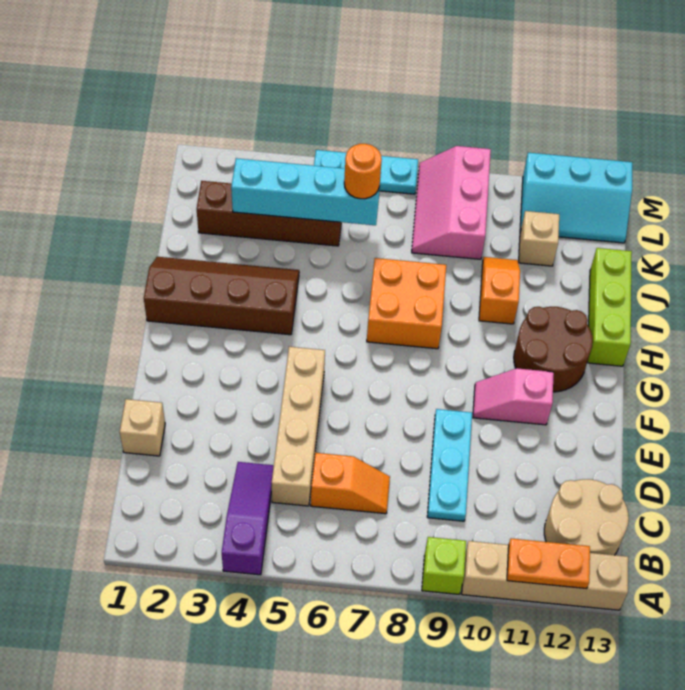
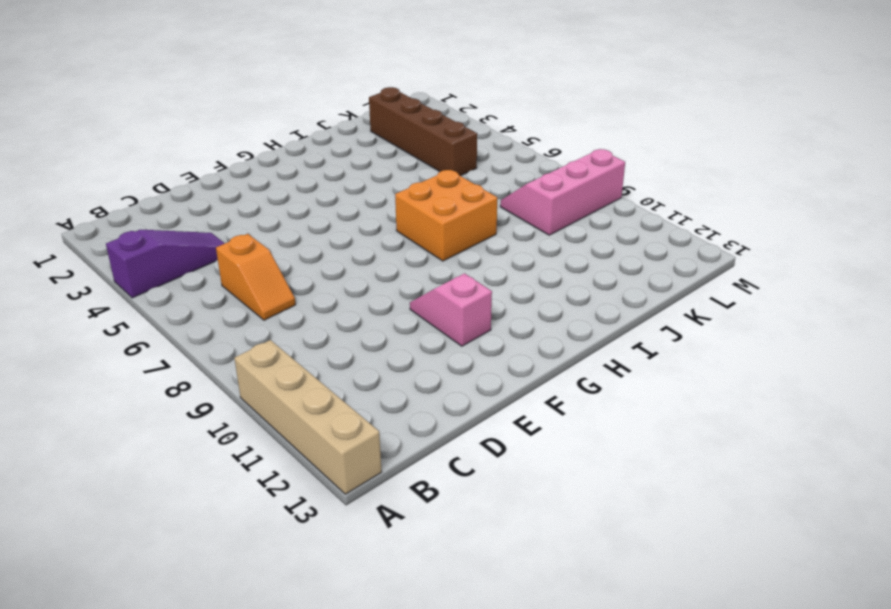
none -> lime 1x1 brick [422,537,466,594]
none -> tan 2x2 round brick [544,479,629,555]
none -> tan 1x4 brick [272,347,325,506]

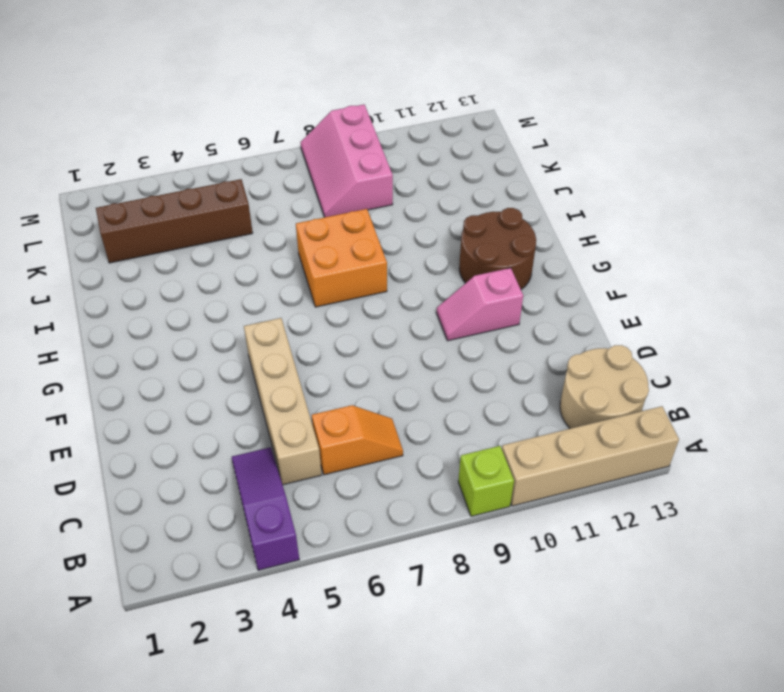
none -> cyan 1x3 plate [427,409,472,521]
none -> tan 1x1 brick [120,399,165,456]
none -> brown 2x4 slope [144,257,299,335]

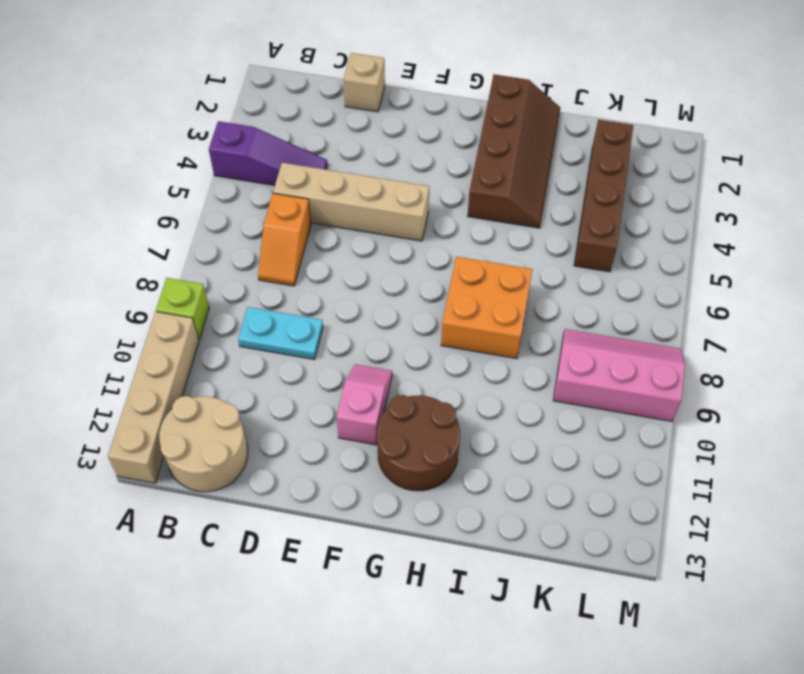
cyan 1x2 plate [238,307,323,360] -> cyan 1x3 plate [427,409,472,521]
none -> lime 1x3 brick [588,248,632,366]
none -> orange 1x2 slope [479,257,520,324]
none -> tan 1x1 brick [519,211,559,266]

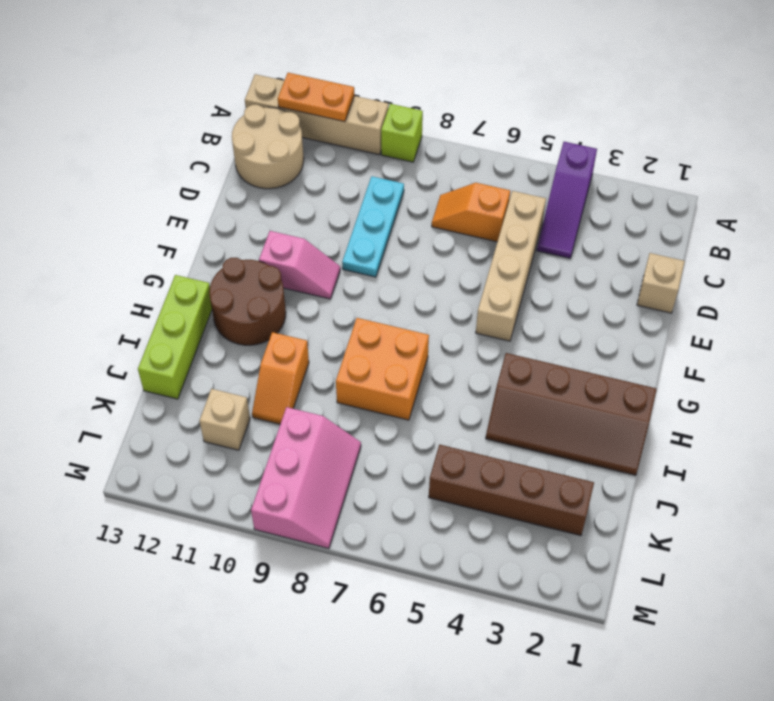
none -> cyan 2x3 slope [520,153,632,243]
none -> cyan 1x3 plate [314,150,418,194]
none -> cyan 1x4 brick [231,158,381,225]

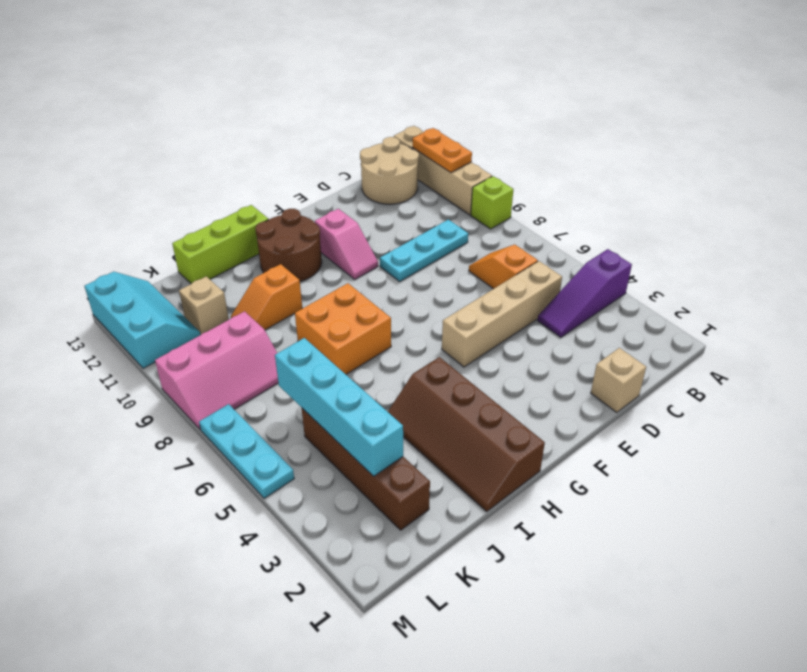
none -> orange 1x1 round brick [344,144,382,199]

